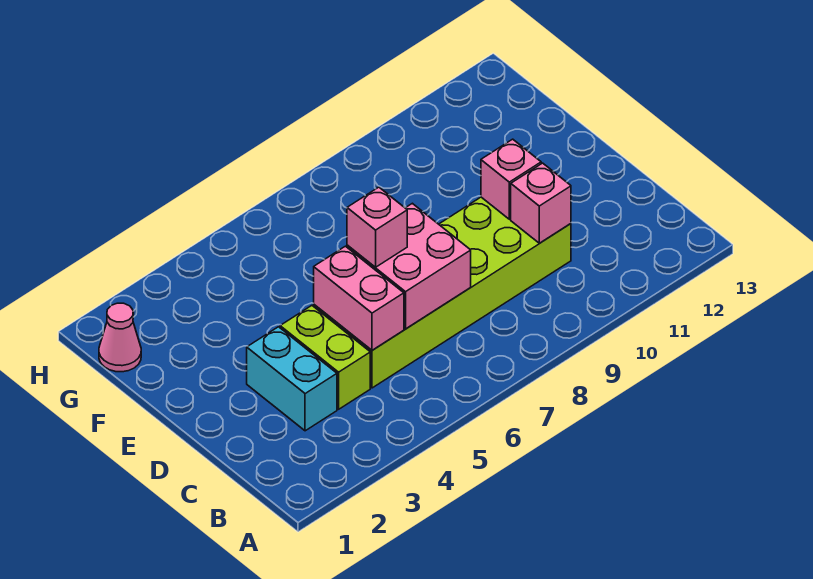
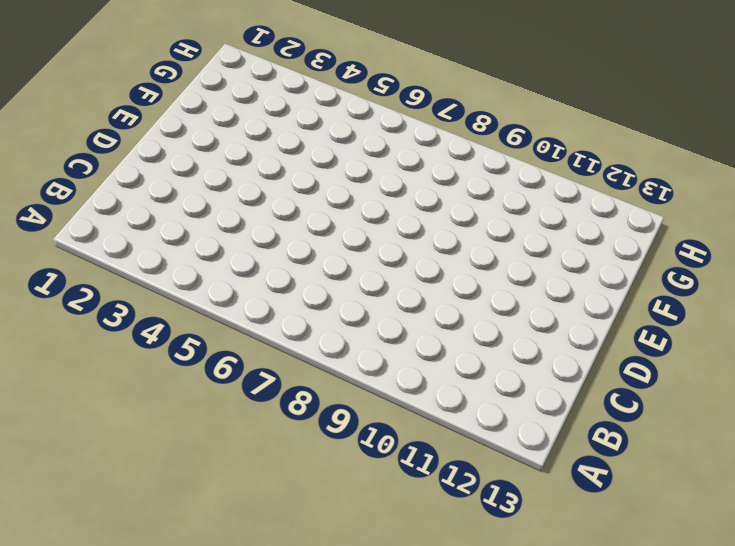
none -> cyan 1x2 brick [247,327,337,431]
none -> lime 1x2 brick [280,306,370,409]

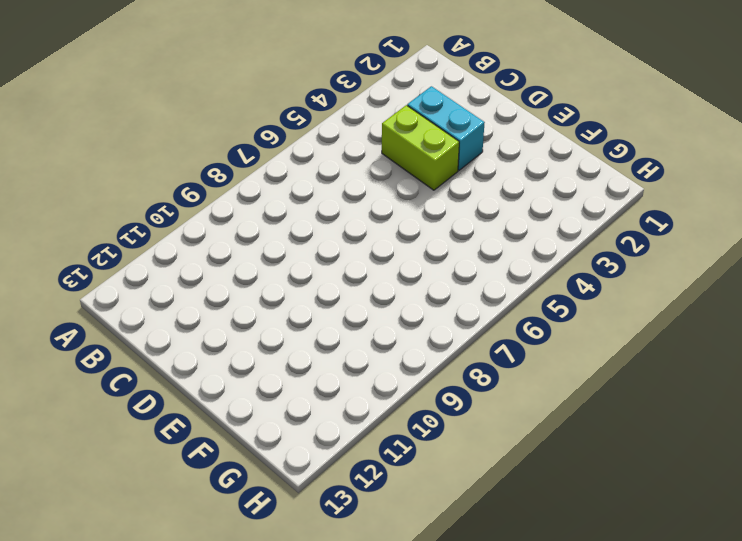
none -> lime 2x6 brick [314,197,571,388]
none -> pink 1x1 cone [99,303,141,372]

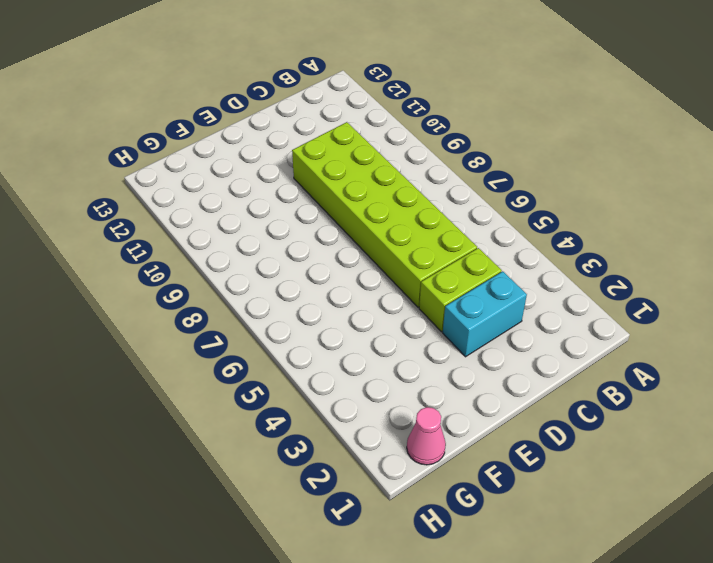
none -> pink 1x2 brick [314,246,404,350]
none -> pink 2x2 brick [347,203,471,329]

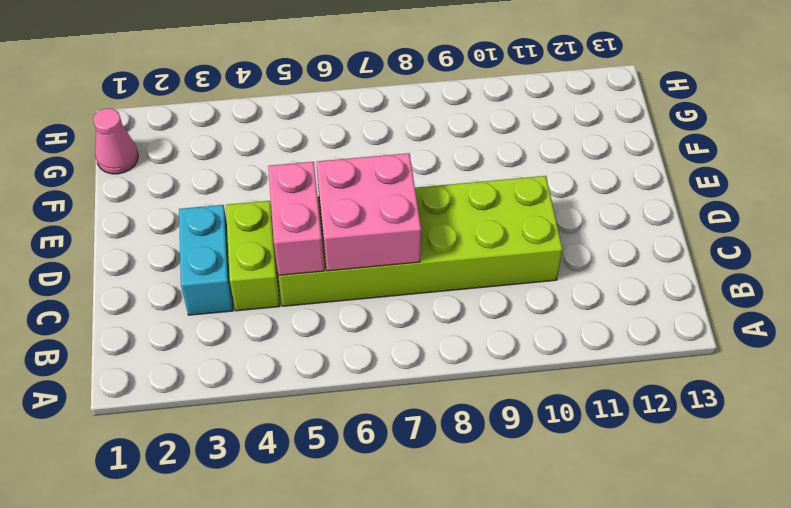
none -> pink 1x1 brick [511,163,571,243]
none -> pink 1x1 brick [481,139,541,219]

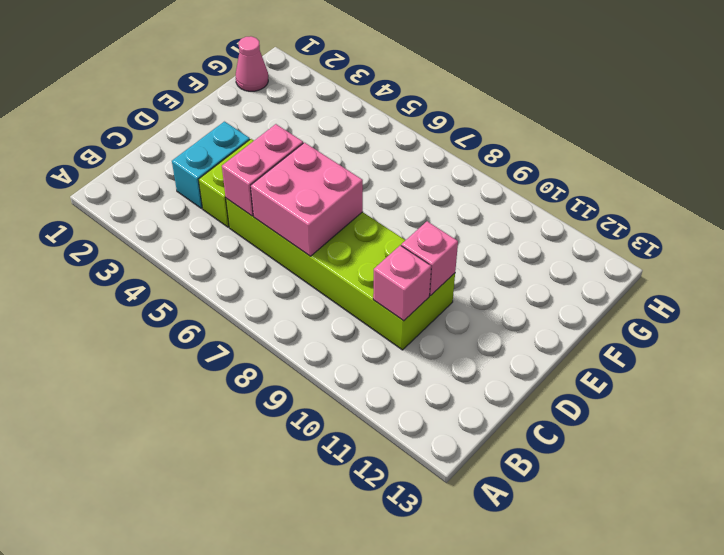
none -> pink 1x1 brick [347,187,407,267]

